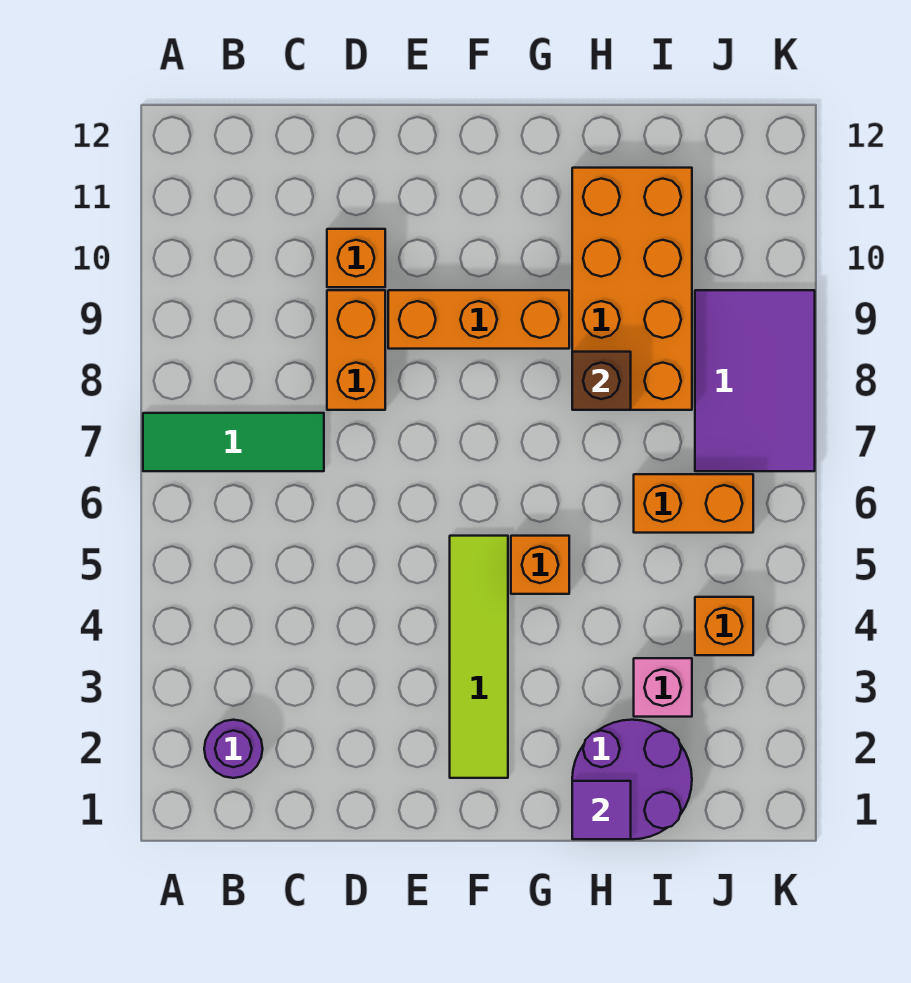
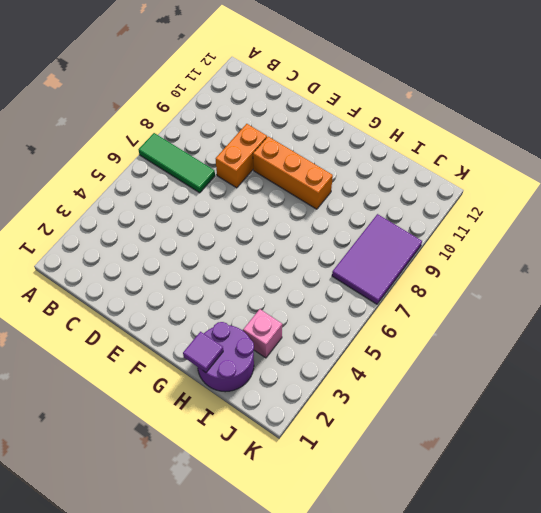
none -> purple 1x1 round brick [204,720,263,778]
none -> orange 1x1 brick [327,229,385,287]
none -> lime 1x4 tile [450,536,508,778]

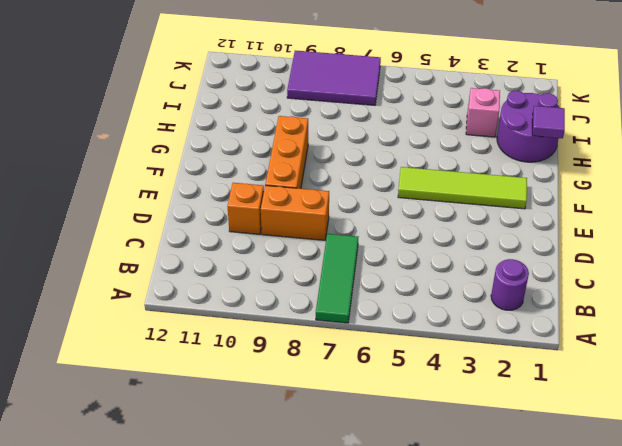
none -> orange 1x1 brick [511,536,569,594]
none -> orange 2x4 brick [572,168,692,410]
none -> orange 1x2 brick [634,474,753,533]

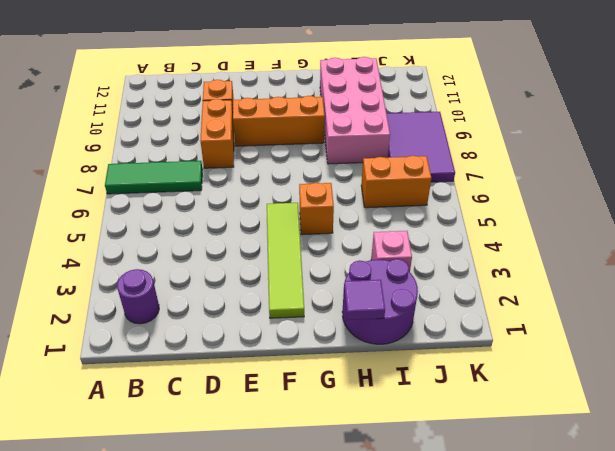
pink 2x4 brick [320,57,390,164] -> orange 2x4 brick [572,168,692,410]
none -> orange 1x1 brick [695,597,753,655]
none -> brown 1x1 brick [572,352,631,410]

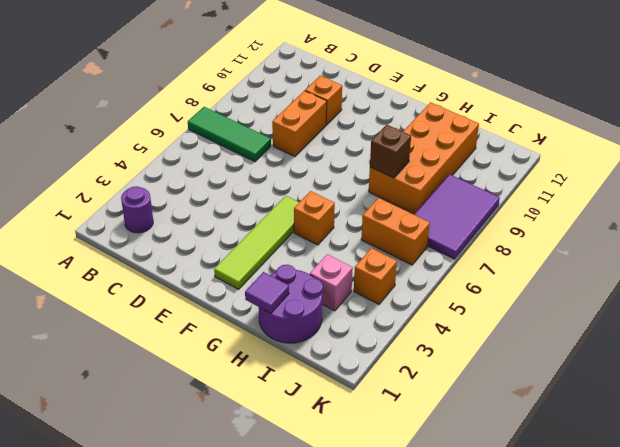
none -> orange 1x3 brick [388,290,569,349]

